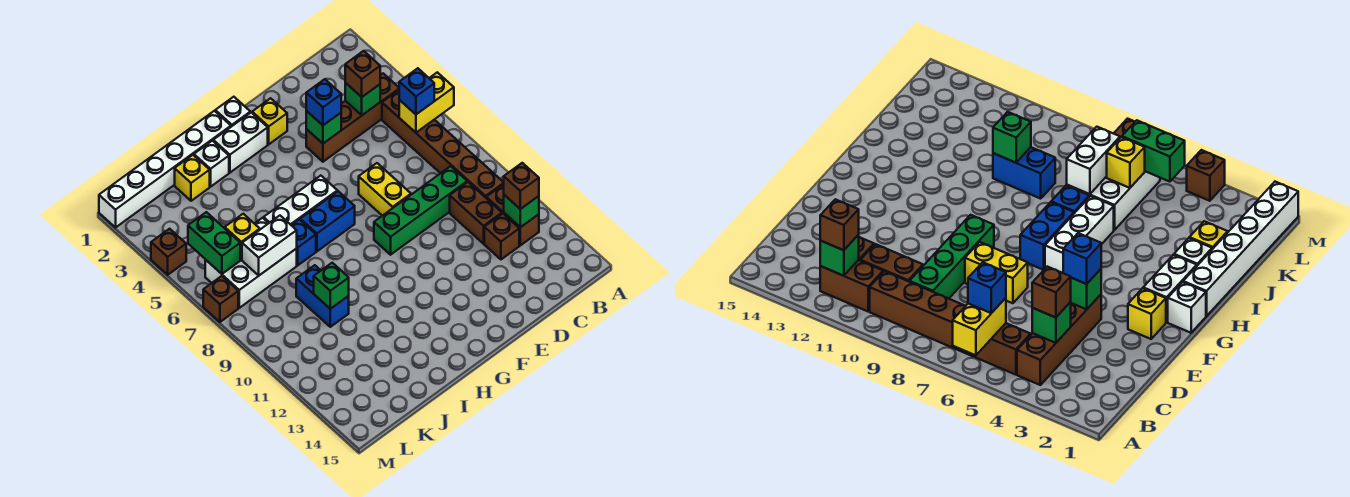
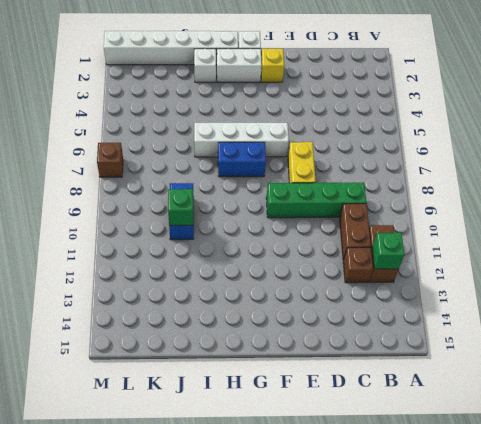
white 1x4 brick [194,123,289,157] -> white 1x3 brick [264,176,337,225]
none -> brown 1x4 brick [306,74,399,162]
none -> brown 1x6 brick [382,90,504,198]
none -> blue 1x1 brick [291,220,316,265]
none -> yellow 1x1 brick [175,155,210,201]

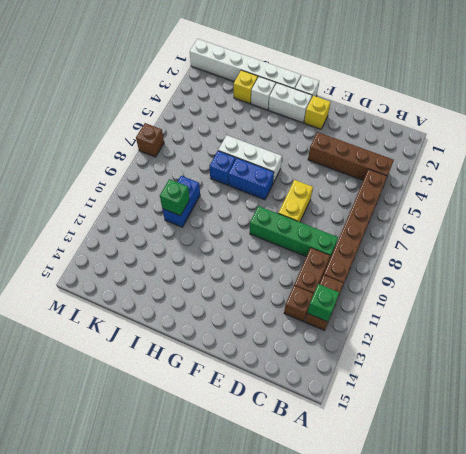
none -> white 2x3 brick [205,218,297,308]
none -> brown 1x1 brick [151,229,186,275]
none -> yellow 1x2 brick [399,72,454,133]
none -> green 1x1 brick [345,83,380,115]

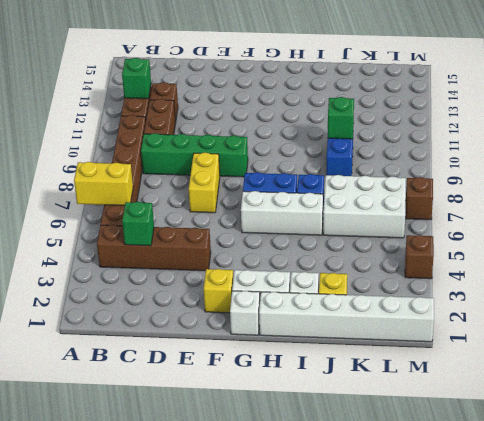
none -> green 1x1 brick [306,111,341,143]
none -> white 1x2 brick [242,216,297,275]
none -> yellow 1x1 brick [225,214,260,260]
none -> green 1x2 brick [188,212,240,274]

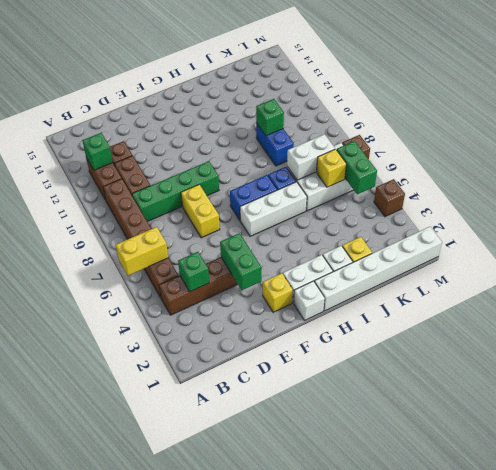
green 1x2 brick [220,233,261,290] -> green 1x1 brick [306,111,341,143]
none -> blue 1x1 brick [399,68,434,114]
none -> brown 1x1 brick [504,163,539,209]
none -> brown 1x1 brick [345,51,380,97]
none -> blue 1x1 brick [306,79,341,125]

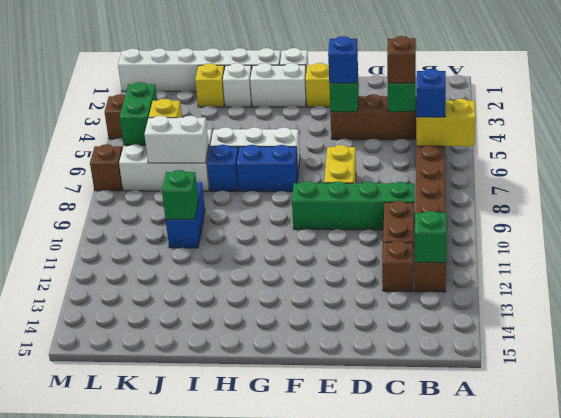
none -> brown 1x1 brick [504,163,539,209]

